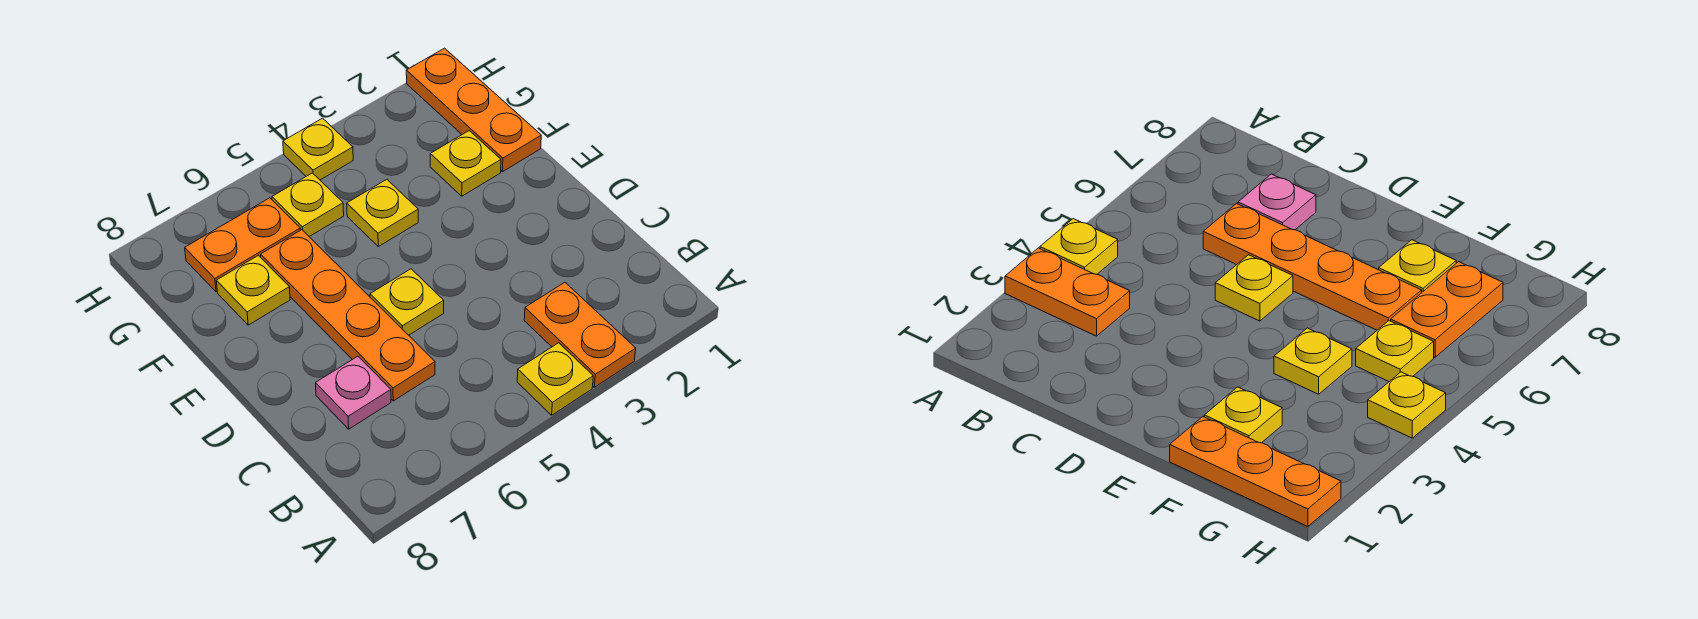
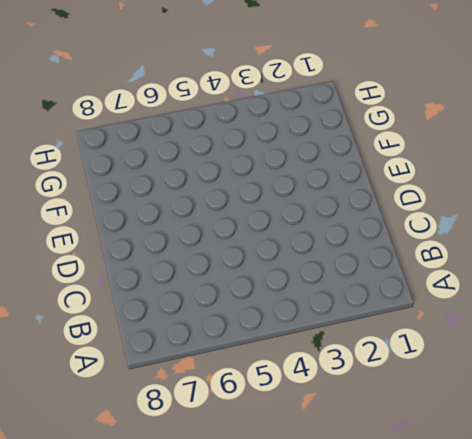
none -> orange 1x2 plate [524,282,636,387]
none -> yellow 1x1 plate [517,343,593,415]
none -> orange 1x4 plate [261,230,435,401]

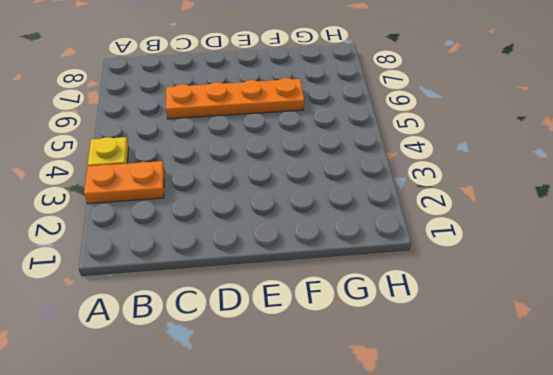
none -> pink 1x1 plate [316,356,391,429]
none -> yellow 1x1 plate [370,269,444,335]
none -> orange 1x3 plate [406,48,541,172]

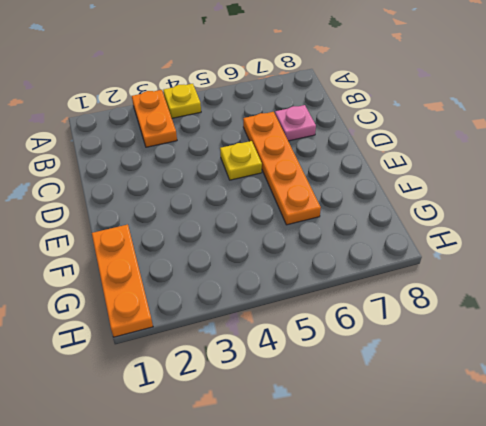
none -> yellow 1x1 plate [430,131,501,196]
none -> yellow 1x1 plate [347,179,418,247]
none -> yellow 1x1 plate [216,255,290,325]

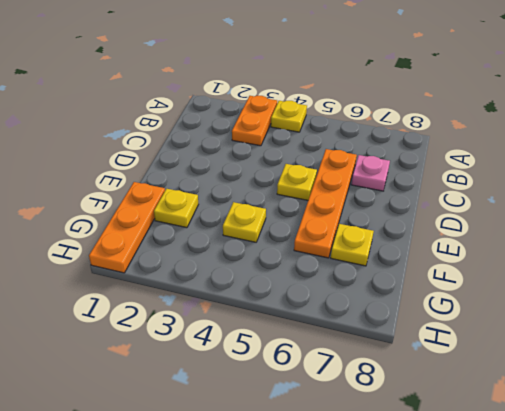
none -> yellow 1x1 plate [272,173,344,237]
none -> orange 1x2 plate [185,198,300,292]
none -> yellow 1x1 plate [283,118,353,180]

